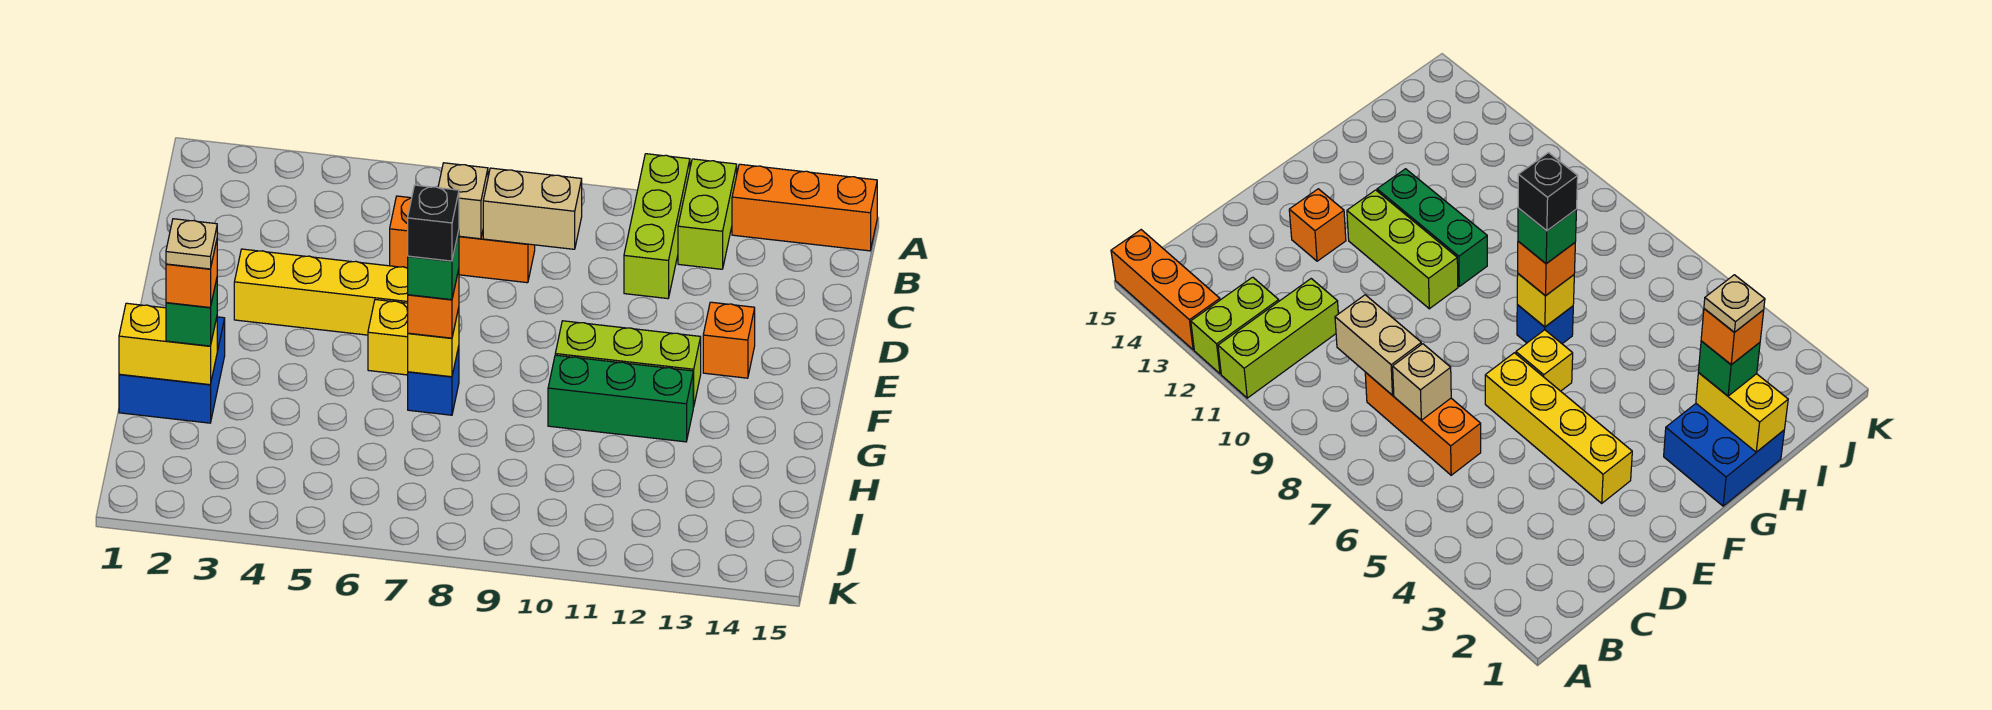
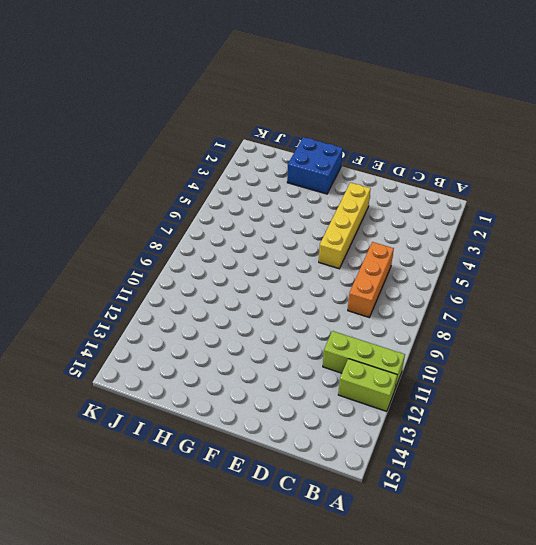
none -> orange 1x3 brick [732,164,877,251]
none -> orange 1x1 brick [703,302,755,378]
none -> yellow 1x1 brick [368,300,408,375]

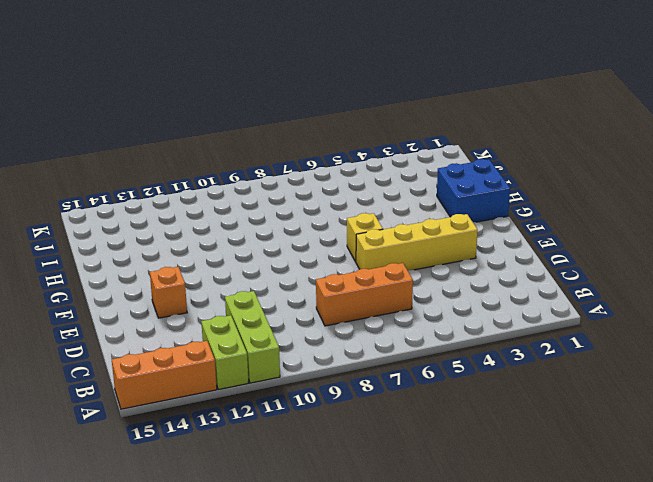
none -> lime 1x3 brick [555,321,701,407]
none -> blue 1x1 brick [408,346,459,415]
none -> green 1x3 brick [548,355,693,442]

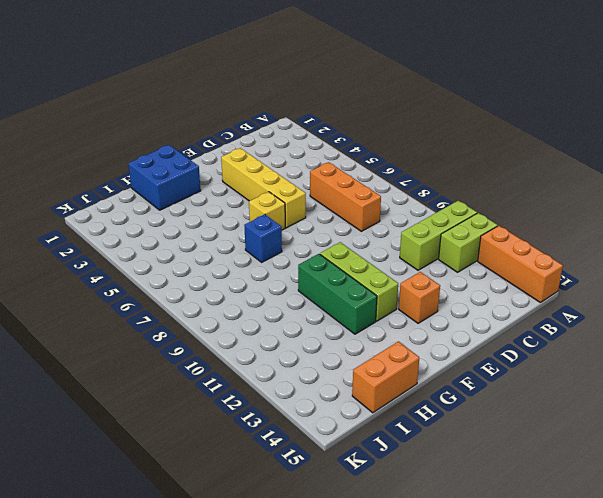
orange 1x2 brick [352,341,419,413] -> none
none -> tan 1x1 brick [438,163,488,239]
none -> tan 1x2 brick [483,168,582,249]
none -> yellow 1x1 brick [408,308,459,377]

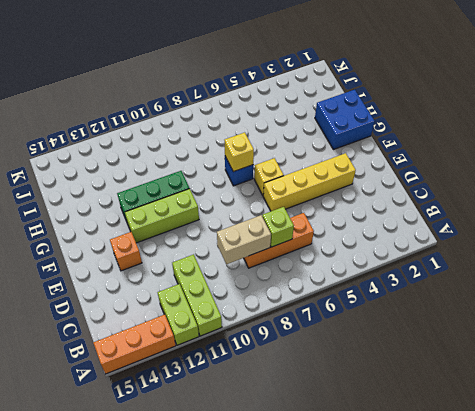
lime 1x1 brick [262,207,294,247] -> tan 1x1 brick [438,163,488,239]
none -> yellow 1x2 brick [119,303,217,385]
none -> orange 1x1 brick [408,269,459,338]
none -> green 1x1 brick [166,279,217,346]

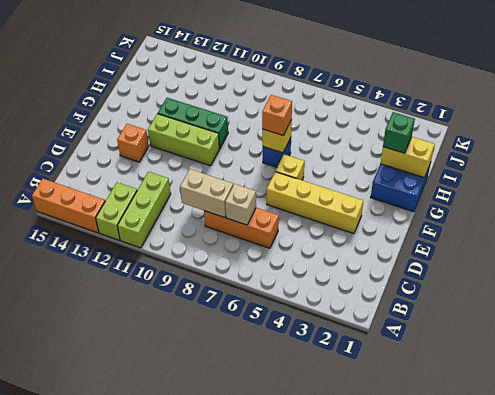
none -> green 1x1 brick [408,231,459,300]
none -> orange 1x1 brick [166,241,217,308]
none -> black 1x1 brick [408,185,459,261]

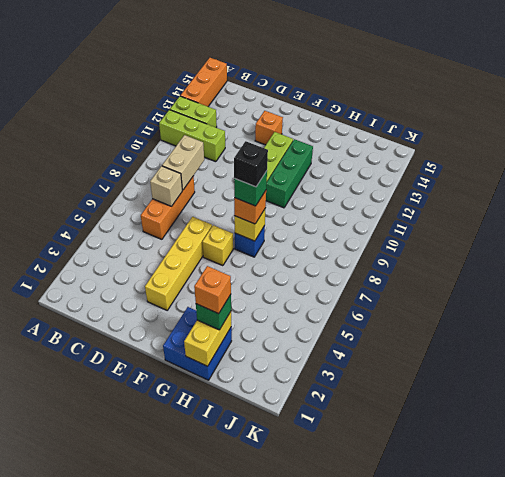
none -> tan 1x1 plate [166,219,217,269]

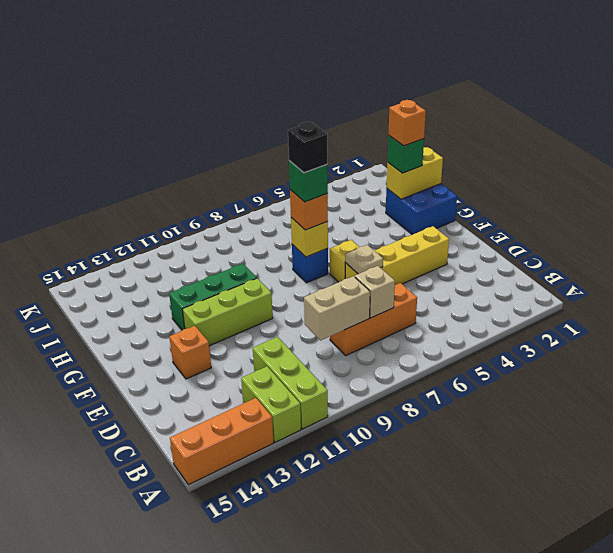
tan 1x1 plate [345,245,383,274] -> tan 1x1 plate moved to [166,219,217,269]

